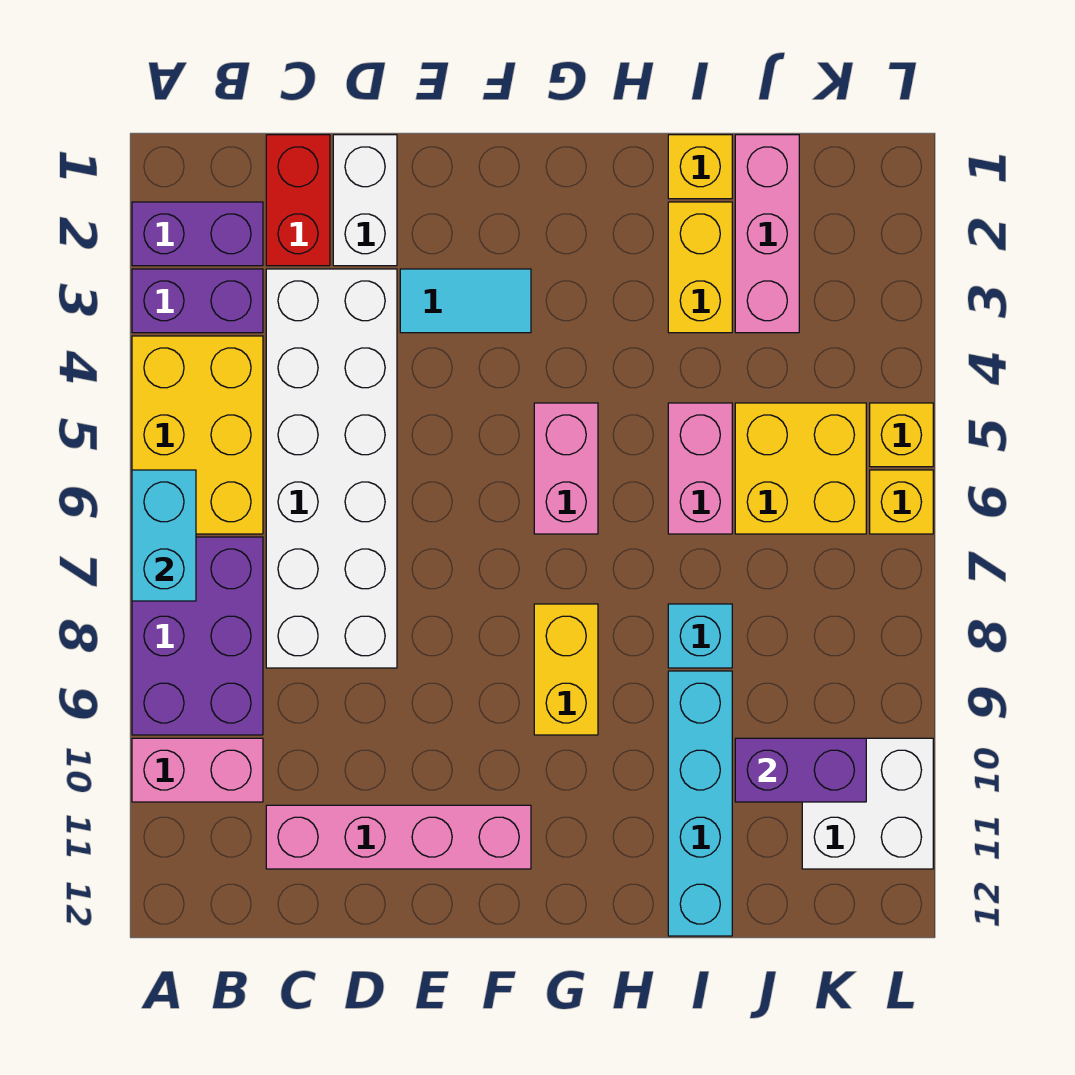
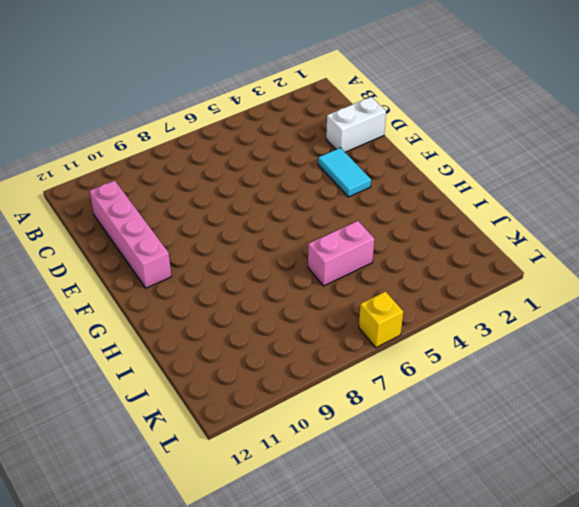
none -> purple 1x2 brick [132,202,263,266]
none -> purple 1x2 brick [132,269,263,333]
none -> yellow 2x3 brick [132,336,263,534]

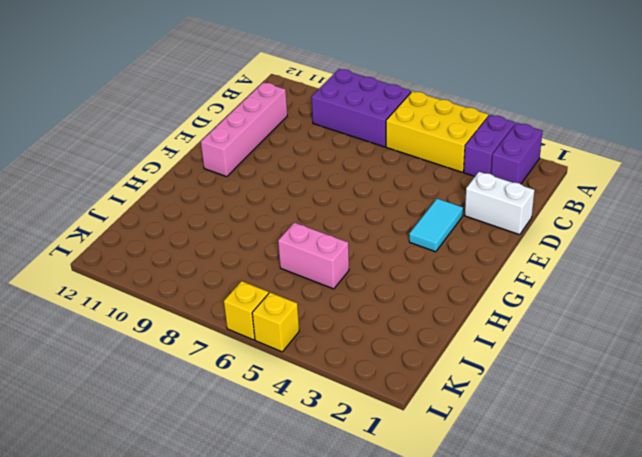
none -> pink 1x2 brick [132,738,263,802]
none -> red 1x2 brick [266,135,330,266]
none -> white 2x6 brick [266,269,397,668]

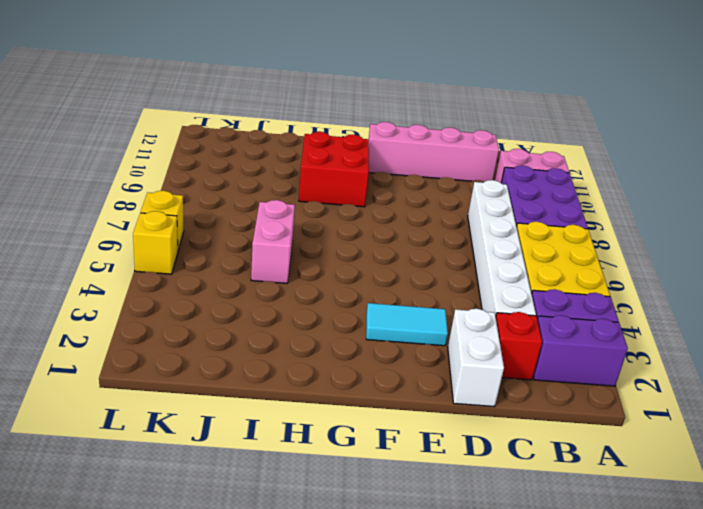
red 1x1 brick [496,312,542,380] -> red 1x2 brick [266,135,330,266]
white 1x6 brick [468,180,536,317] -> white 2x6 brick [266,269,397,668]
red 2x2 brick [299,132,369,207] -> yellow 1x2 brick [534,604,598,735]
none -> pink 1x2 brick [534,403,598,534]
none -> yellow 1x1 brick [668,135,732,199]
none -> yellow 1x2 brick [668,202,732,333]

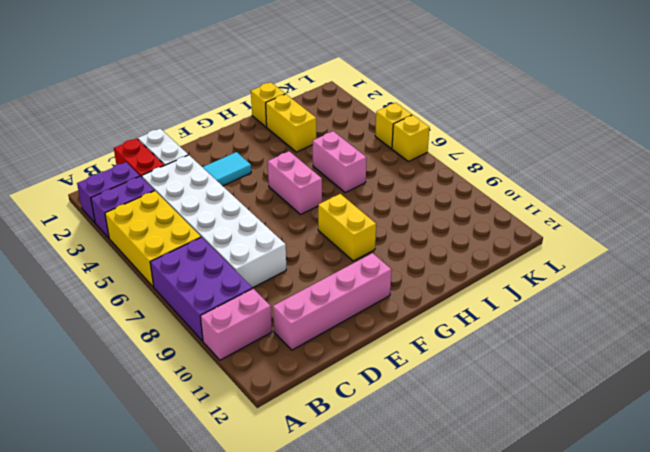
none -> cyan 1x1 brick [668,604,732,668]
none -> cyan 1x4 brick [668,671,732,936]
none -> pink 1x3 brick [735,135,799,333]

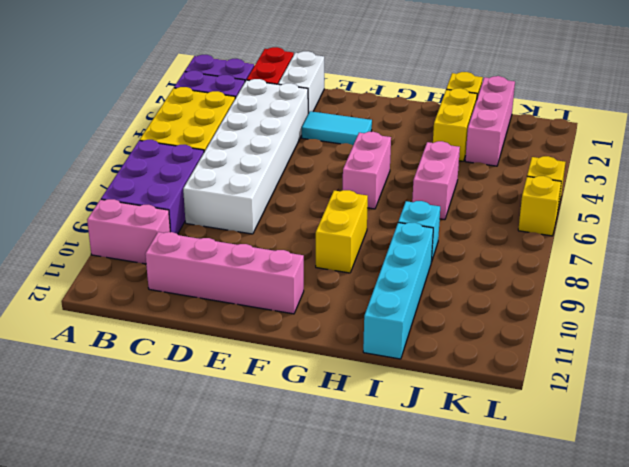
none -> yellow 2x2 brick [735,403,866,534]
none -> white 2x2 brick [802,738,933,869]
none -> cyan 1x2 brick [132,470,196,601]

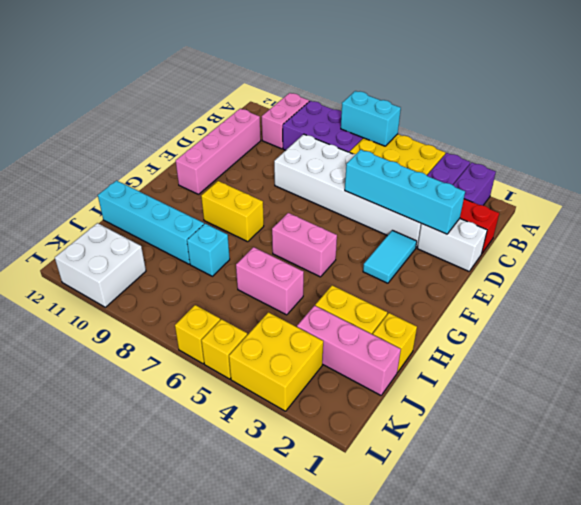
cyan 1x4 brick [345,150,465,234] -> none
yellow 2x2 brick [229,312,323,411] -> yellow 2x2 brick moved to [735,403,866,534]
none -> purple 1x2 brick [735,738,866,802]

